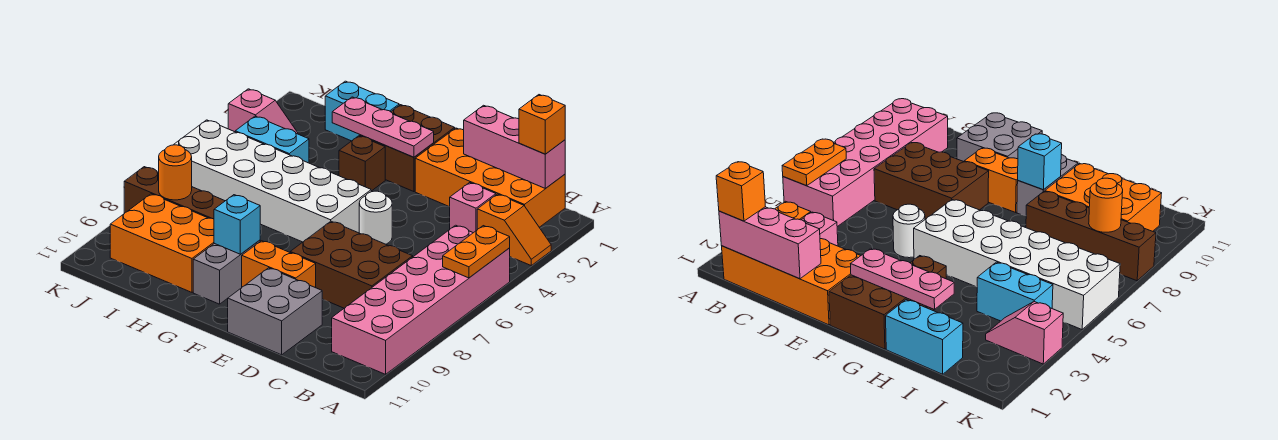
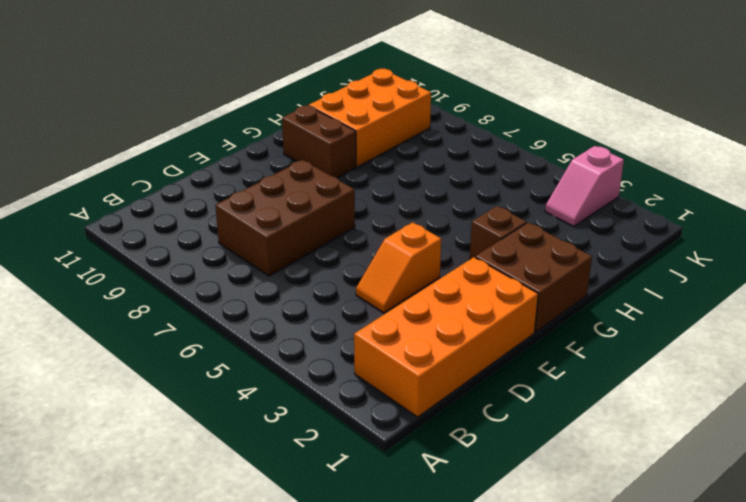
orange 1x2 slope [356,222,441,313] -> orange 1x2 slope moved to [477,194,551,265]
brown 1x2 brick [282,106,356,178] -> grey 1x2 brick [193,240,260,304]
none -> pink 2x6 brick [332,225,510,374]
none -> pink 1x1 brick [450,183,496,233]
none -> grey 2x2 brick [228,268,323,355]

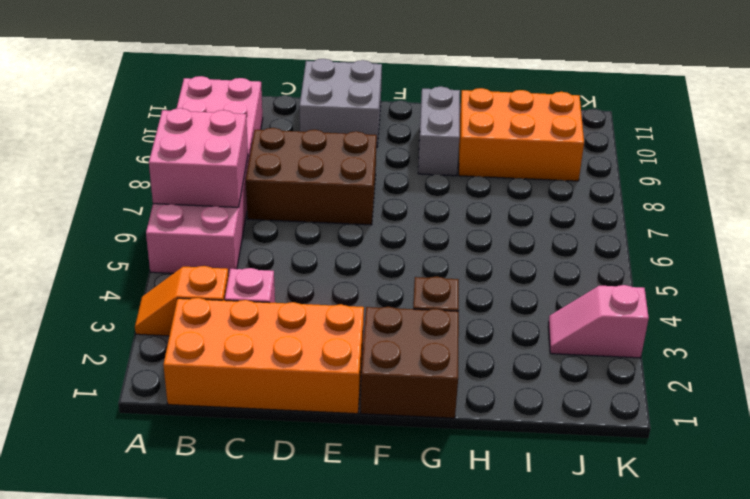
pink 2x2 brick [149,108,248,207] -> orange 1x2 plate [443,226,510,278]
none -> white 1x1 round brick [359,191,392,244]
none -> orange 1x2 brick [242,241,316,288]
none -> white 2x6 brick [174,120,371,242]

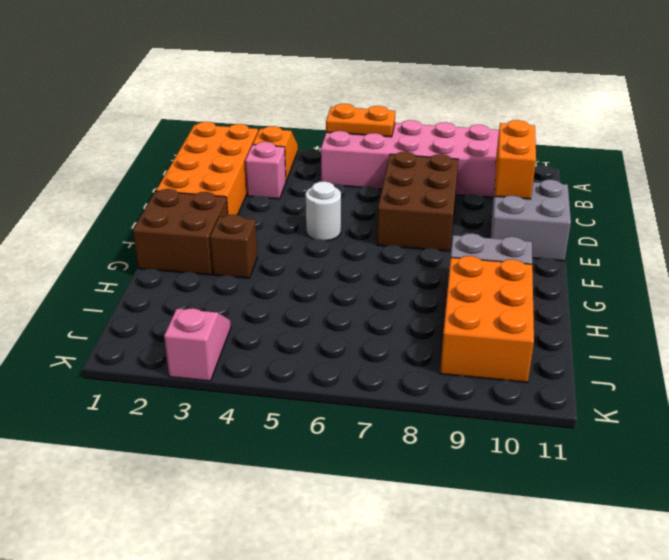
orange 1x2 brick [495,120,536,199] -> orange 1x2 brick moved to [242,241,316,288]
none -> white 2x6 brick [174,120,371,242]
none -> cyan 1x2 brick [325,81,399,141]
none -> brown 1x4 brick [124,167,225,219]

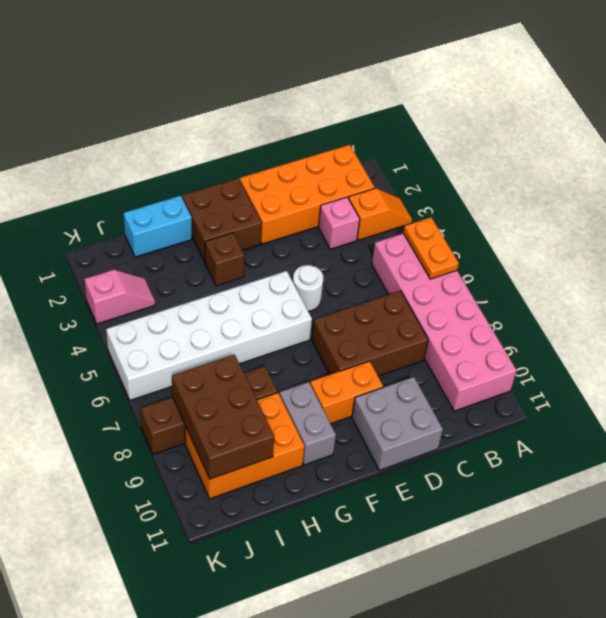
brown 2x3 brick [172,355,274,479] -> orange 1x1 round brick [159,145,192,200]
none -> cyan 1x2 brick [235,116,309,163]
none -> pink 1x3 brick [464,105,565,189]
none -> pink 1x3 plate [332,97,434,157]

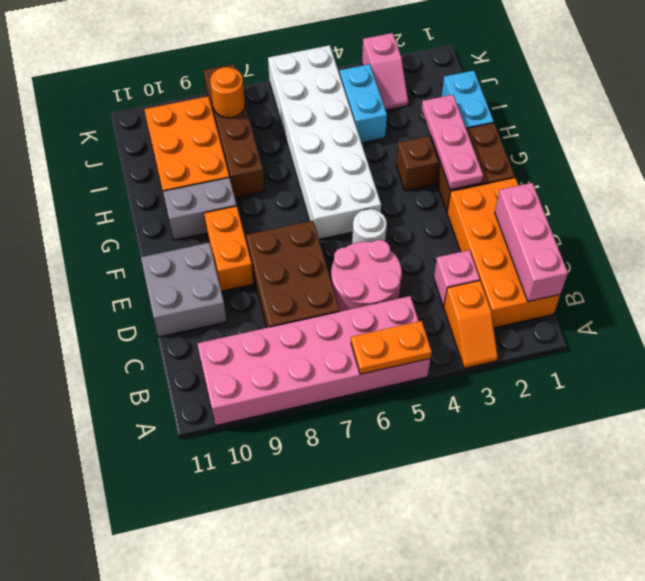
pink 2x2 round brick [331,240,402,312] -> none
none -> cyan 1x1 brick [214,195,260,254]
none -> orange 1x1 brick [519,95,565,154]

